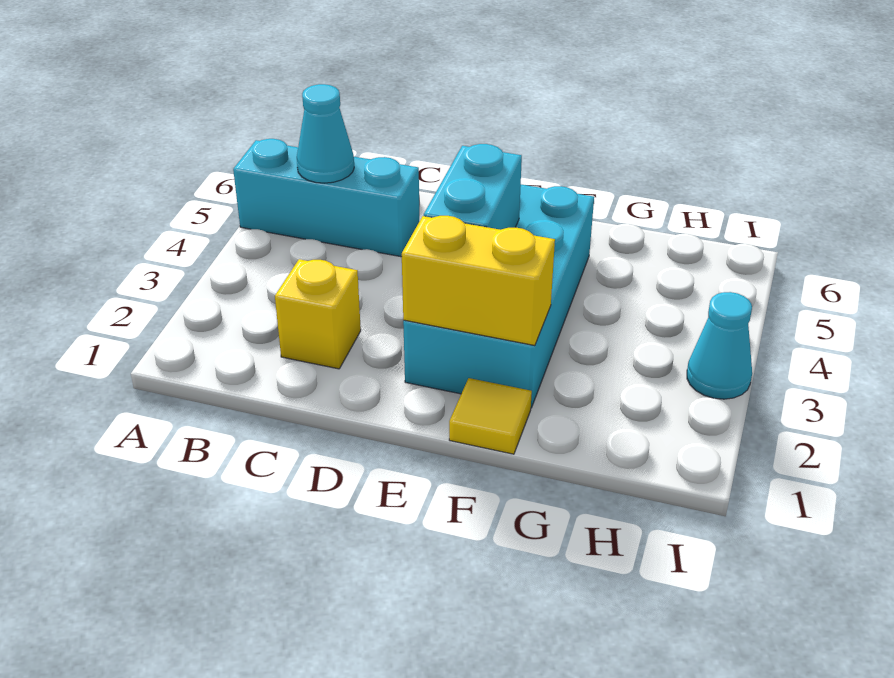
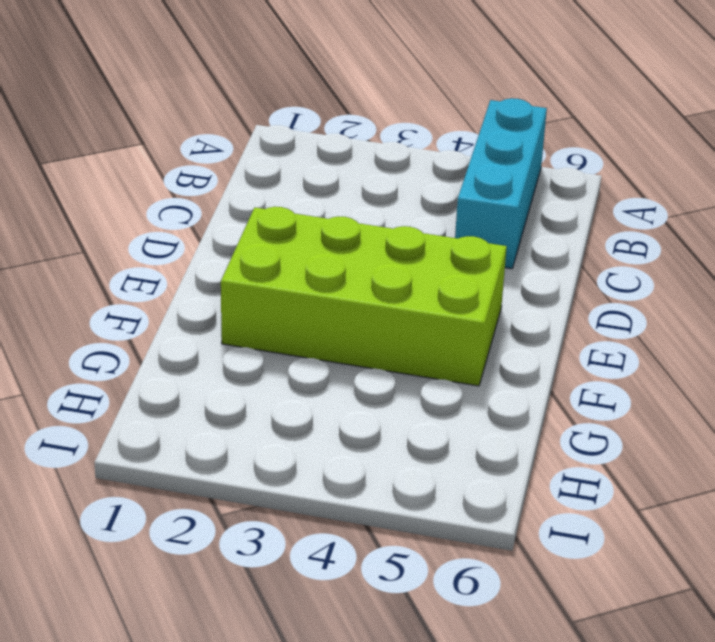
lime 2x4 brick [221,207,507,386] -> cyan 2x4 brick [403,185,594,408]
none -> yellow 1x1 brick [275,259,361,369]
none -> yellow 1x1 tile [449,378,532,454]

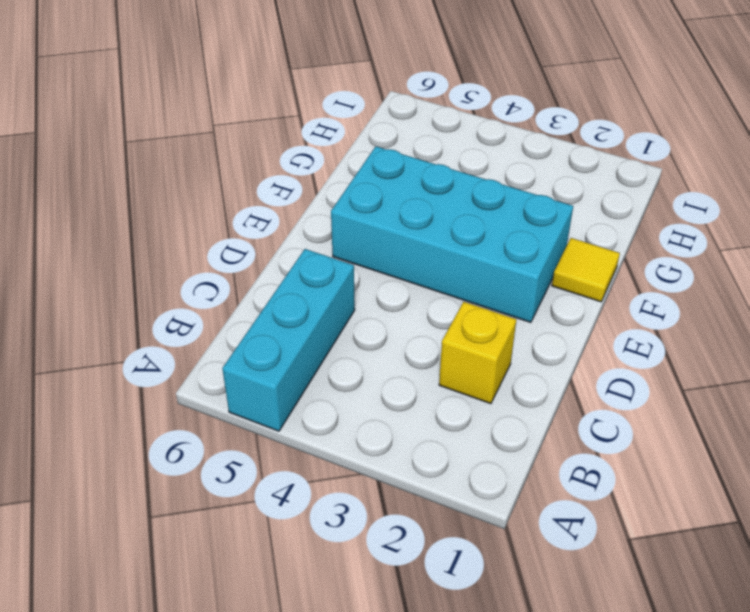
none -> cyan 1x1 cone [687,292,752,399]
none -> cyan 1x1 cone [297,84,354,183]

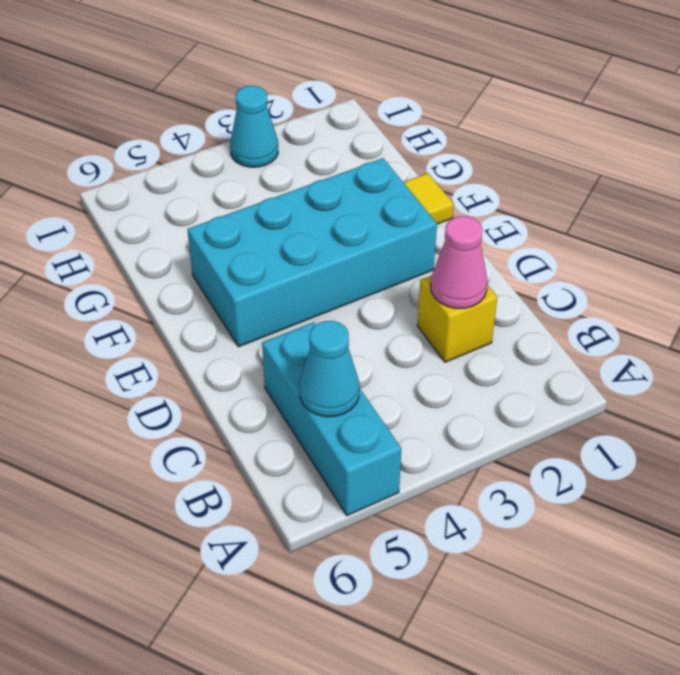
pink 1x1 cone [431,216,488,308] -> none
none -> yellow 1x2 brick [402,216,555,346]
none -> cyan 1x2 brick [424,144,522,230]

